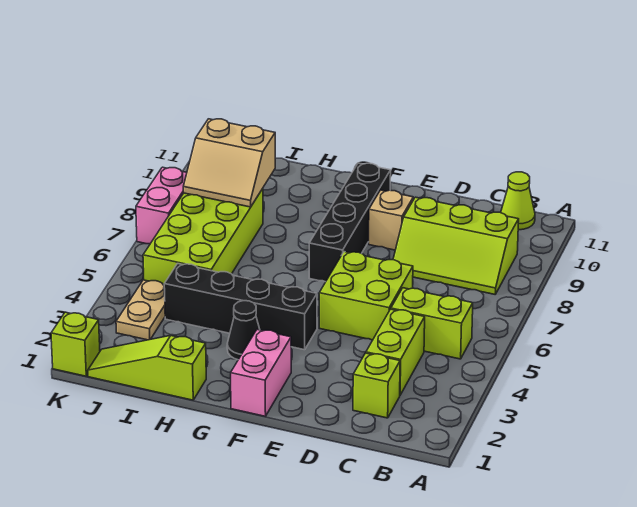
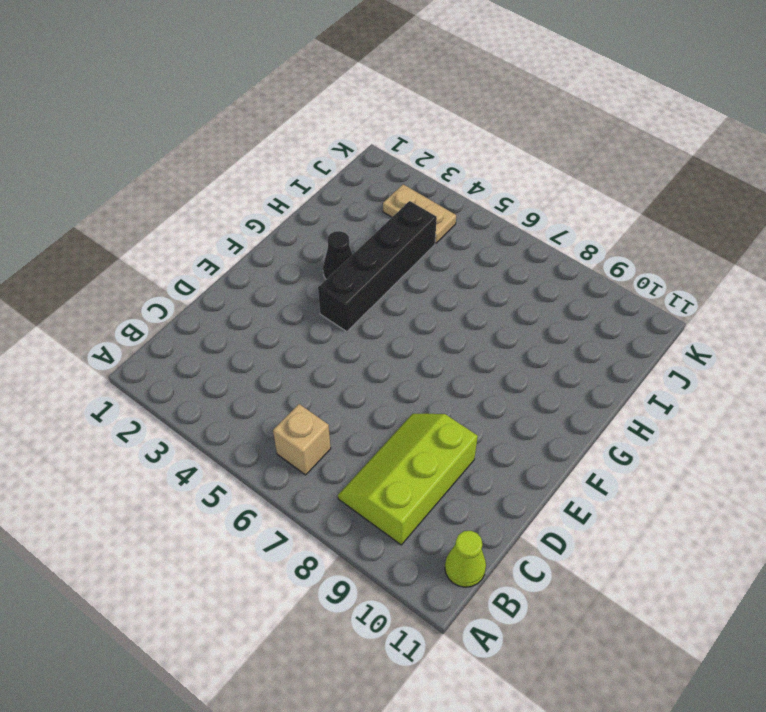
tan 1x1 brick [273,404,331,475] -> tan 1x1 brick moved to [369,190,413,250]
none -> lime 1x2 brick [391,288,473,359]
none -> lime 1x1 brick [353,353,400,418]
none -> lime 1x2 brick [366,309,425,395]

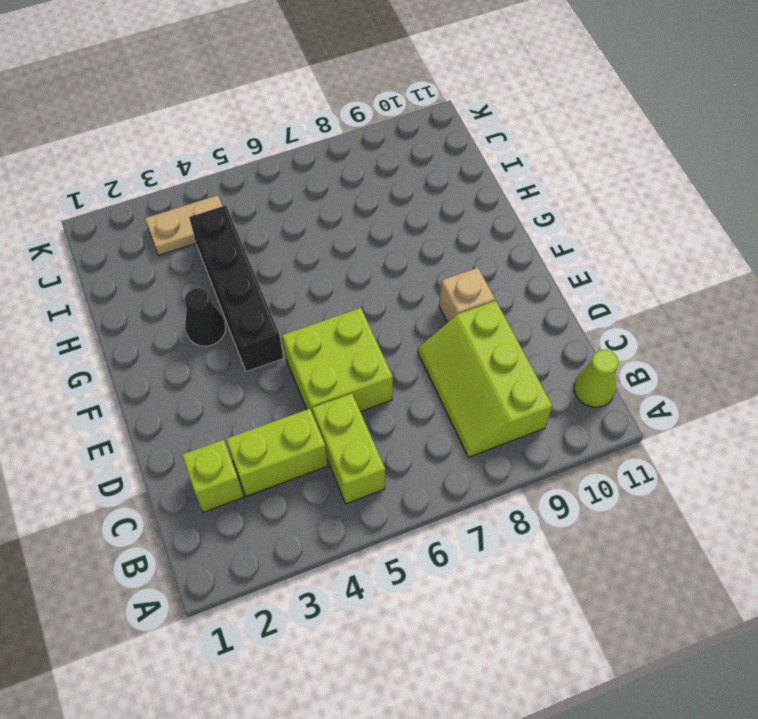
none -> pink 1x2 brick [231,330,291,416]
none -> black 1x4 brick [309,163,391,282]
none -> lime 1x3 slope [88,336,206,400]

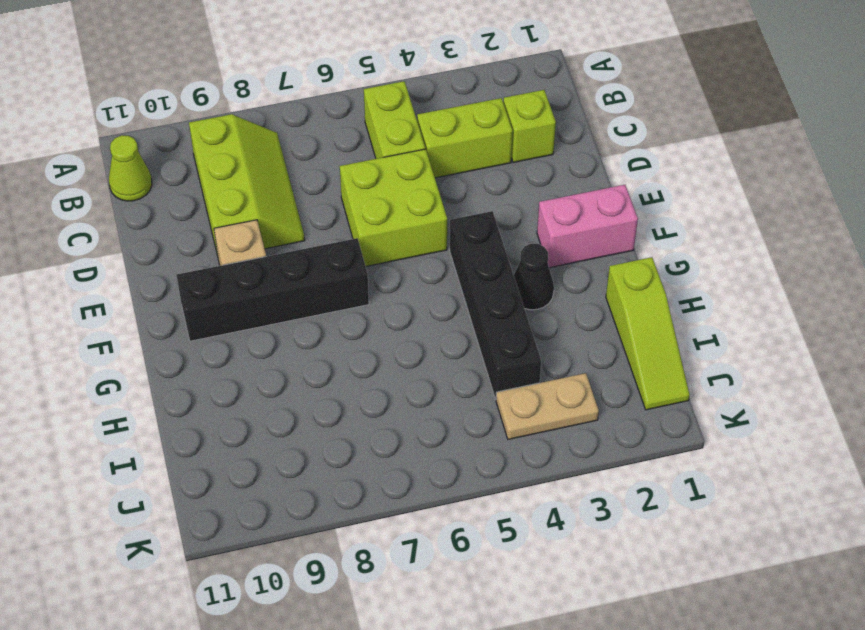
none -> lime 2x4 brick [143,189,263,284]
none -> lime 1x1 brick [51,312,100,376]
none -> pink 1x2 brick [136,167,187,244]

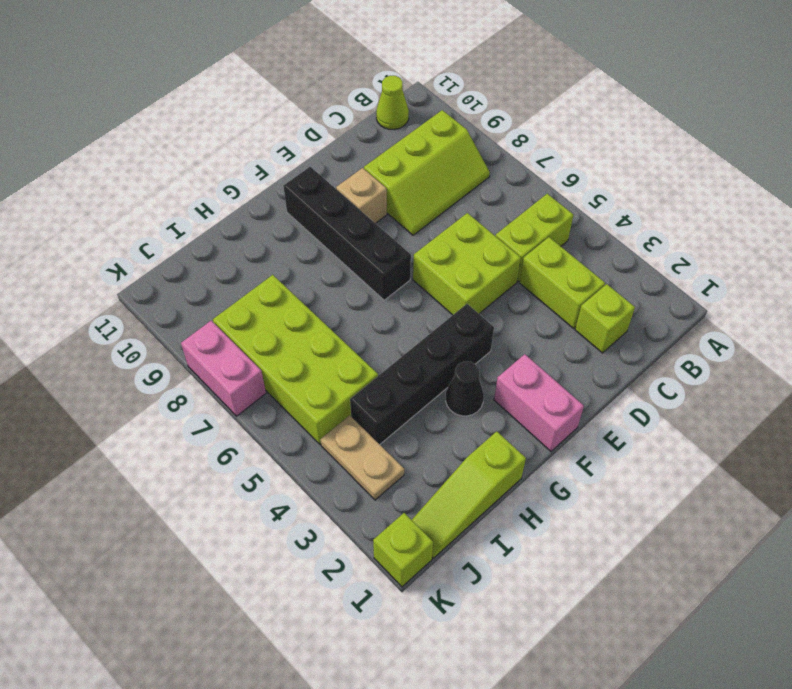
none -> tan 2x2 slope [183,119,275,207]

